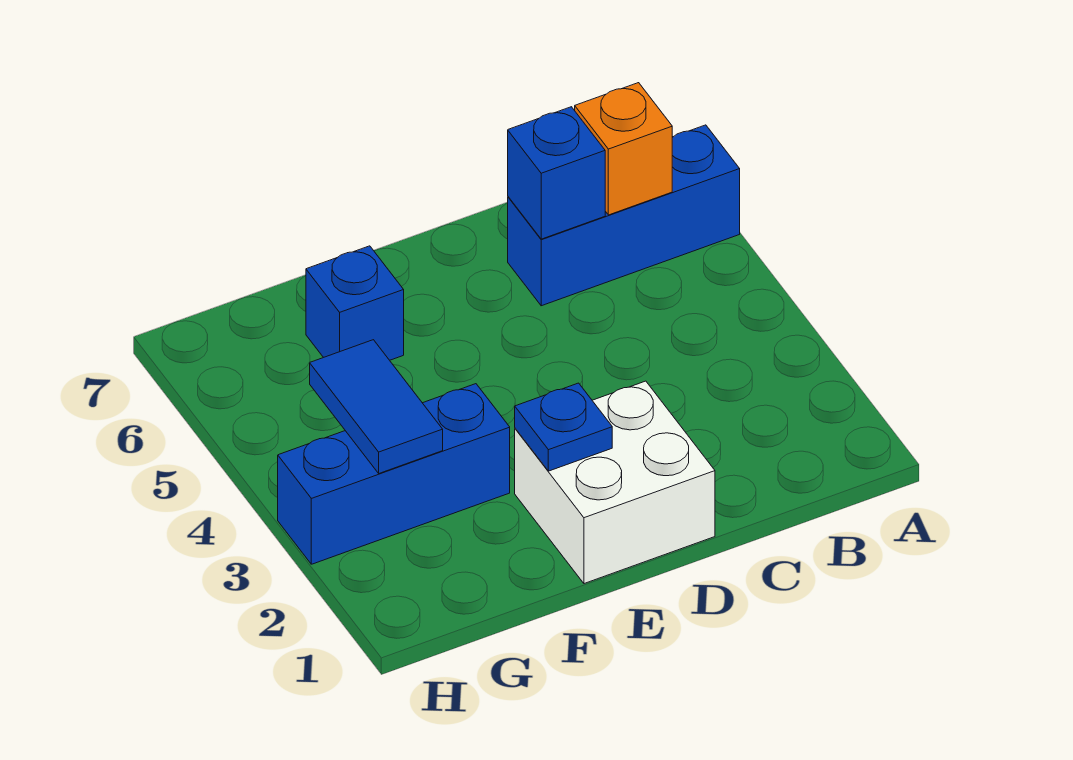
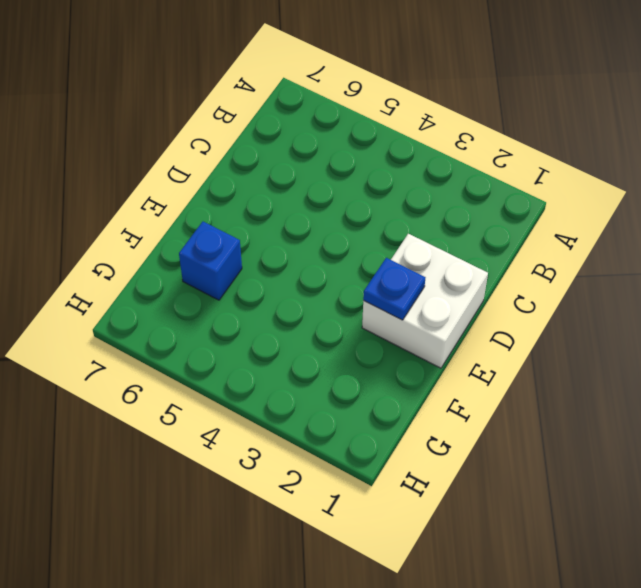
none -> blue 1x3 brick [508,125,740,306]
none -> blue 1x3 brick [278,384,510,564]

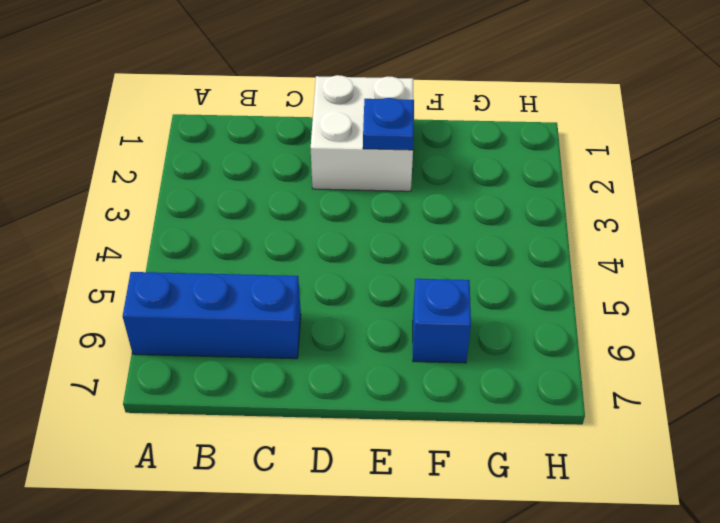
none -> blue 1x3 brick [278,384,510,564]
none -> orange 1x1 brick [575,83,672,215]

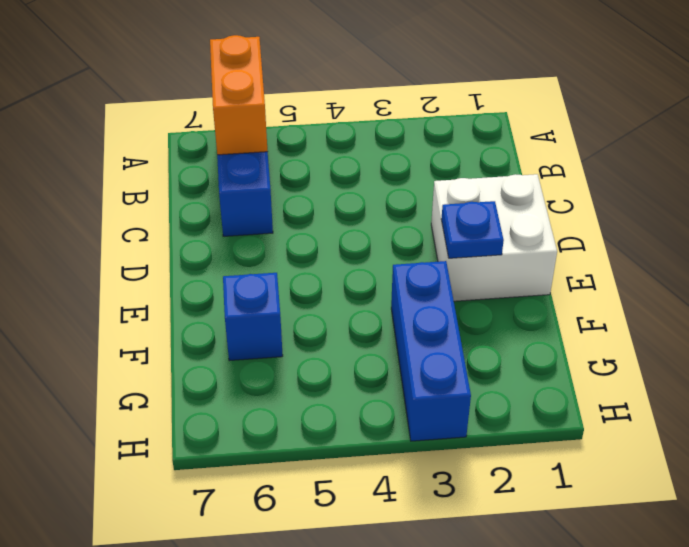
orange 1x2 brick [210,35,268,155] -> orange 1x1 brick [575,83,672,215]
none -> blue 1x1 brick [508,107,605,239]
none -> blue 1x2 tile [310,340,443,473]

